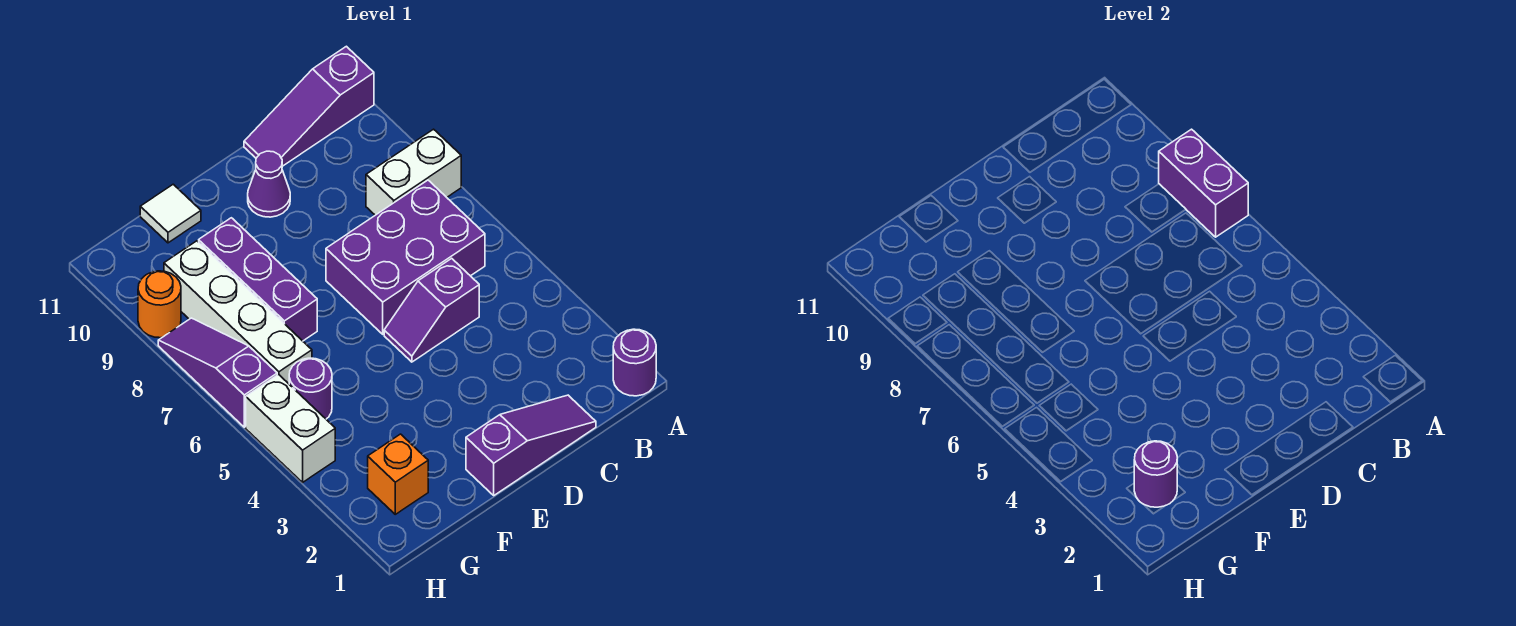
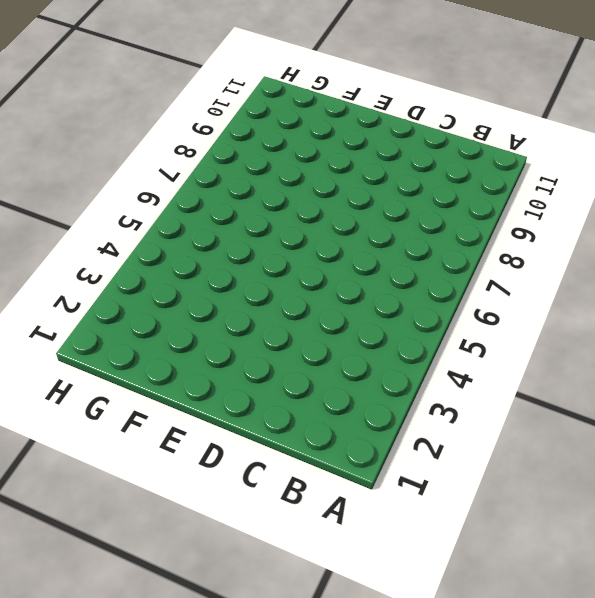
none -> purple 1x1 round brick [613,329,656,396]
none -> white 1x2 brick [366,129,461,215]
none -> purple 1x3 slope [244,46,374,166]

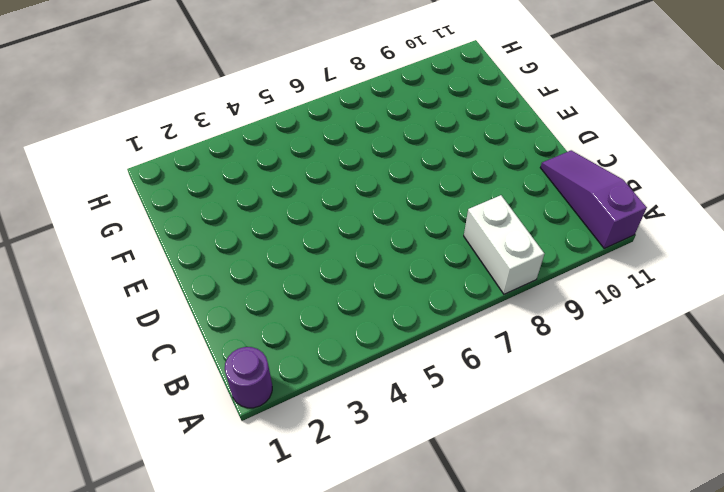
none -> purple 2x3 brick [326,180,485,334]
none -> purple 1x3 slope [466,395,596,495]
none -> purple 1x2 slope [384,258,479,362]

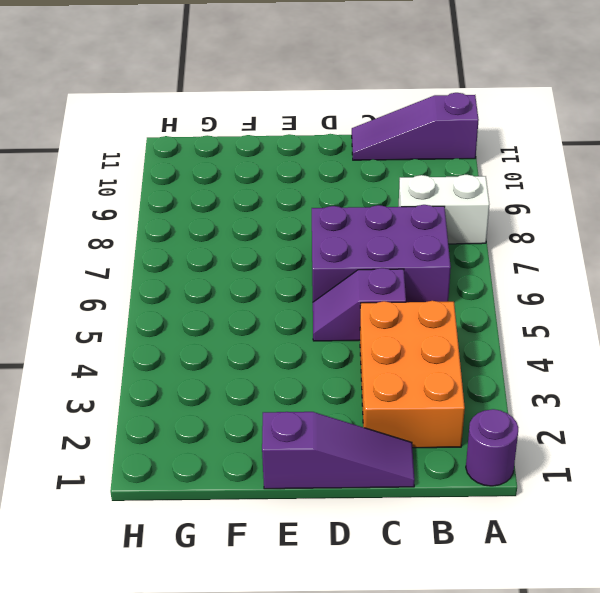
orange 2x3 brick [360,301,465,448] -> none
none -> purple 1x1 cone [248,151,290,217]
none -> purple 1x3 brick [199,218,317,341]
none -> white 1x1 tile [140,184,201,243]

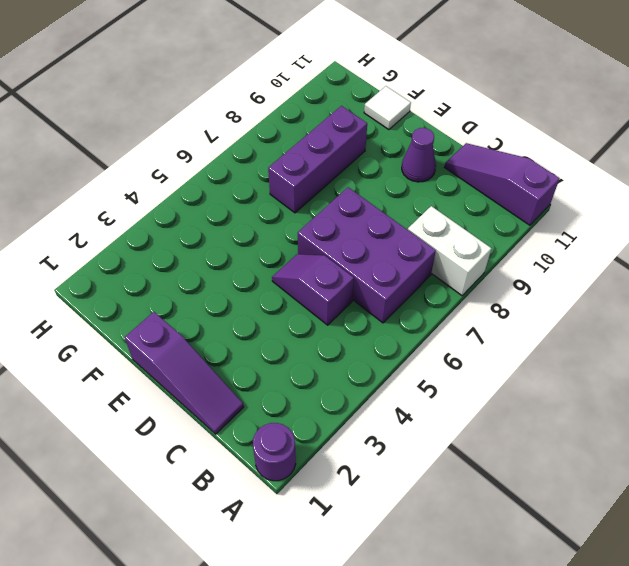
none -> orange 1x1 brick [368,434,428,514]
none -> purple 1x1 round brick [289,358,332,419]
none -> white 1x4 brick [164,241,312,384]

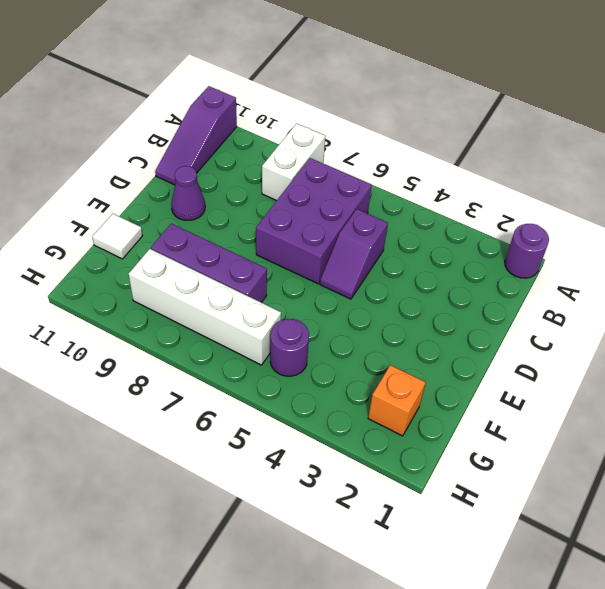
none -> purple 1x3 slope [466,395,596,495]
none -> white 1x2 brick [246,375,335,482]
none -> purple 1x3 slope [158,318,277,427]

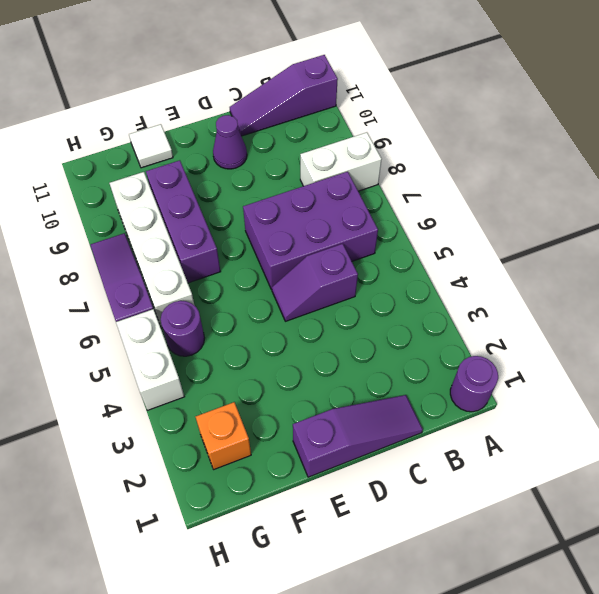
none -> orange 1x1 round brick [138,271,181,338]
none -> purple 1x2 brick [1159,129,1248,237]
none -> purple 1x1 round brick [1134,441,1177,507]

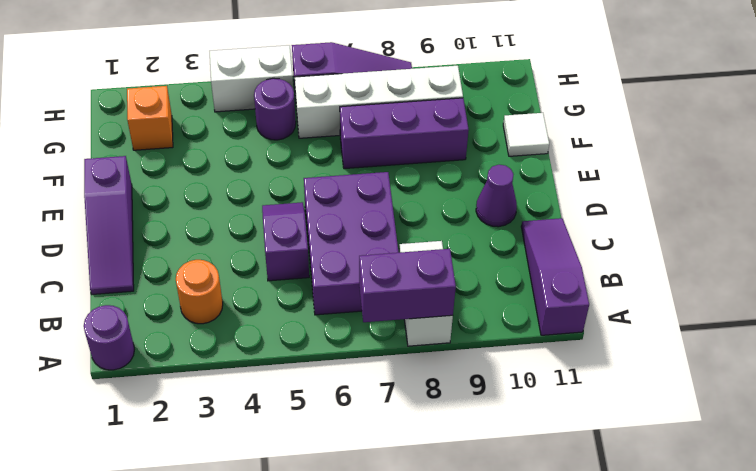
orange 1x1 round brick [176,260,223,324] -> orange 1x1 round brick moved to [138,271,181,338]
none -> purple 1x1 round brick [1134,441,1177,507]

